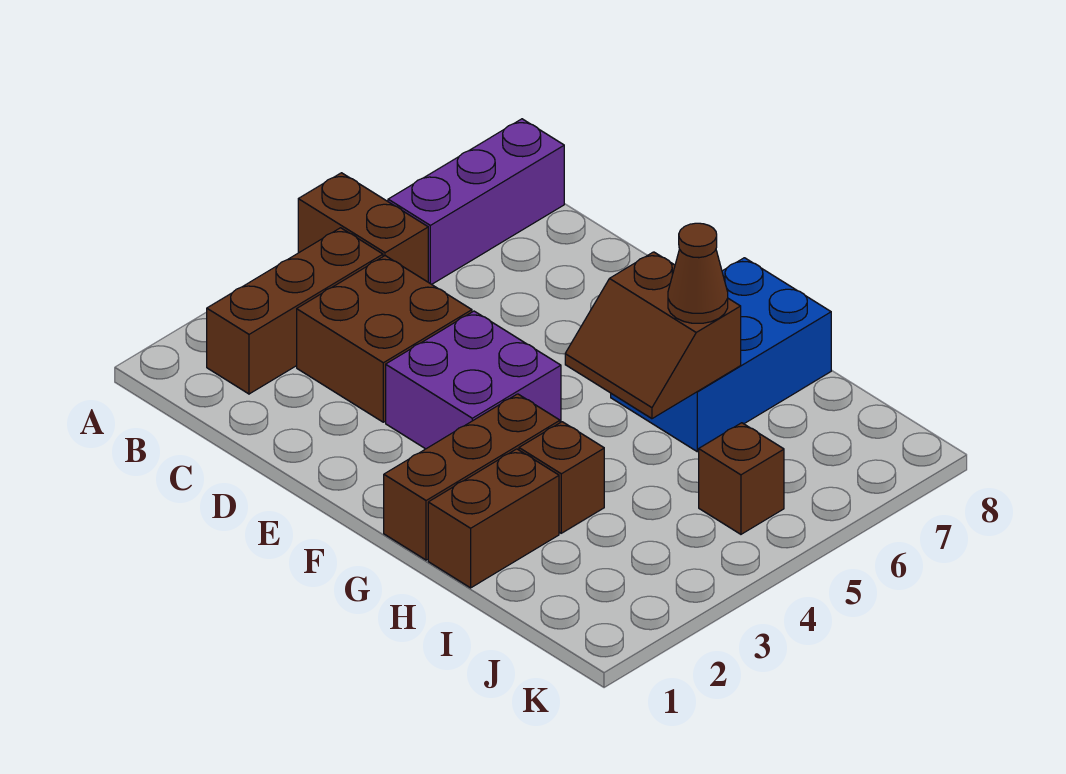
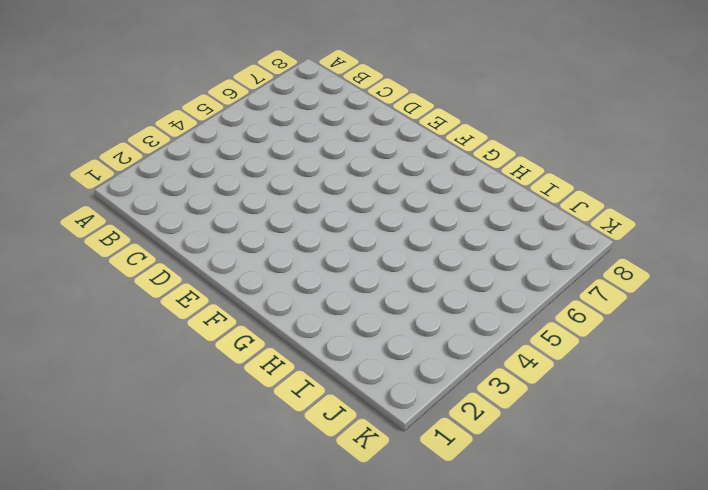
none -> brown 1x2 brick [298,173,428,282]
none -> brown 1x3 brick [207,228,383,394]
none -> purple 1x3 brick [388,119,564,284]

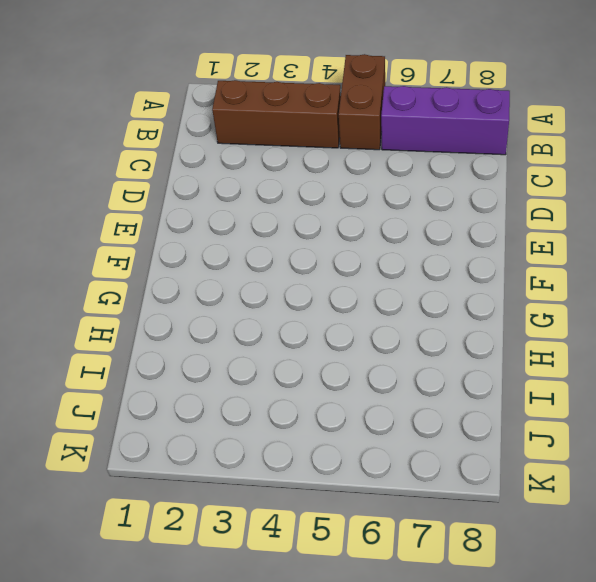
none -> brown 2x2 brick [297,256,472,422]
none -> purple 2x2 brick [386,311,561,449]
none -> brown 1x3 brick [384,394,560,560]

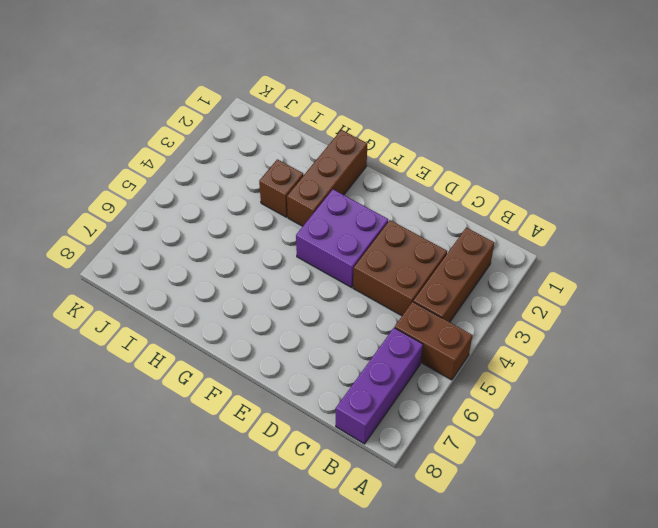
none -> blue 2x3 brick [611,258,831,452]
none -> brown 1x2 brick [428,449,559,588]
none -> brown 1x1 brick [699,423,784,534]

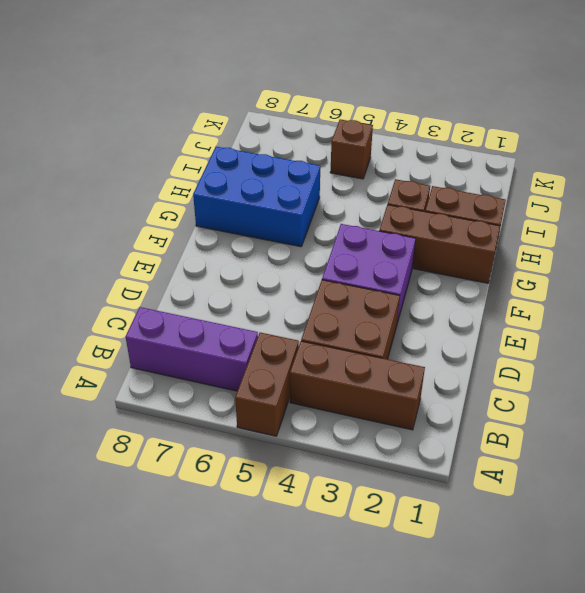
none -> brown 2x2 slope [565,252,741,419]
none -> brown 1x1 cone [668,223,728,323]

